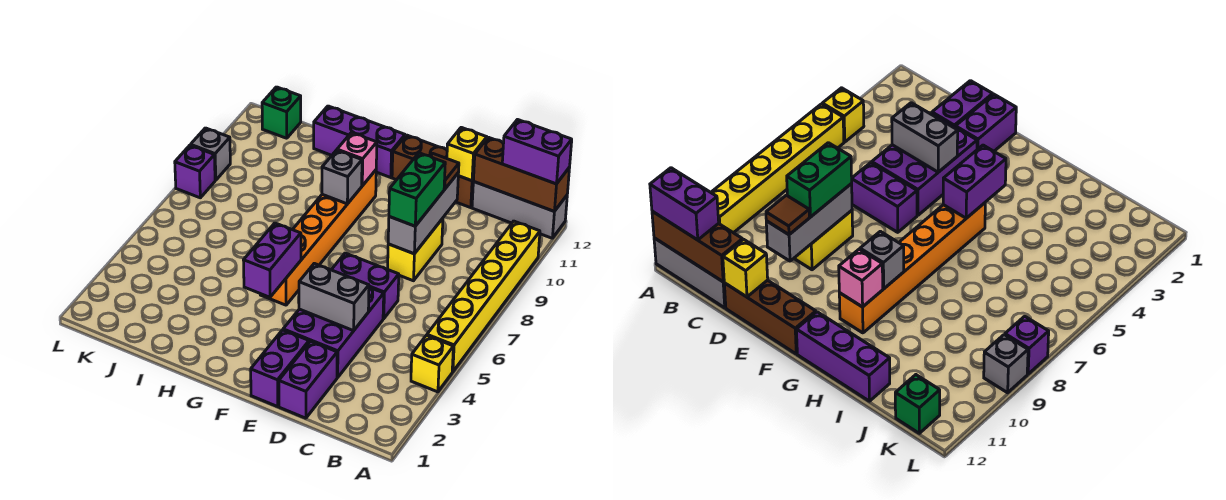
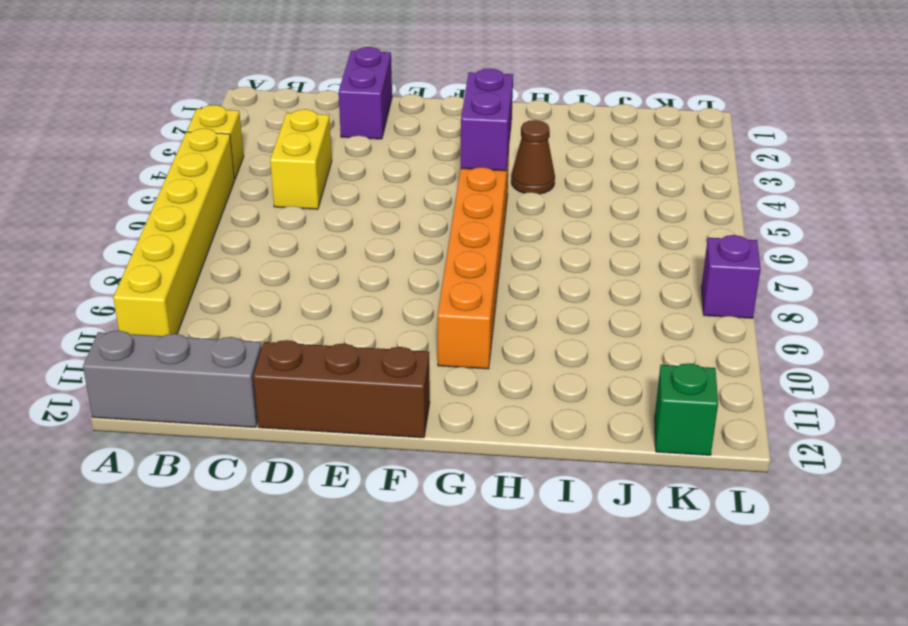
yellow 1x2 brick [270,109,332,209] -> yellow 1x2 brick moved to [388,218,443,281]
brown 1x1 cone [511,120,555,194] -> none
none -> purple 2x3 brick [283,287,384,378]
none -> purple 1x2 brick [332,253,399,319]
none -> purple 1x2 brick [251,330,309,407]

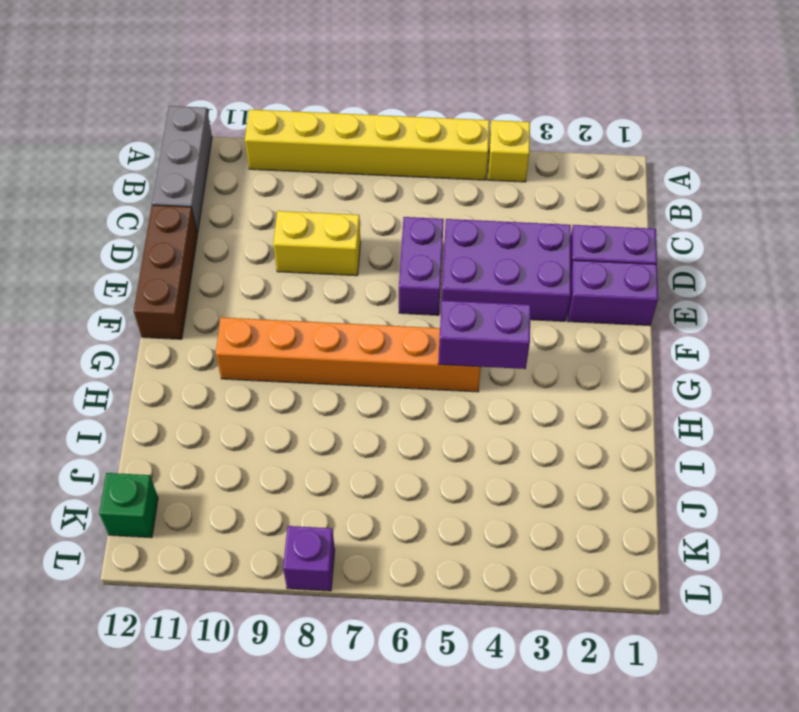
none -> purple 1x3 brick [314,106,405,177]
none -> grey 1x1 brick [191,128,230,180]
none -> brown 1x3 brick [473,137,570,211]

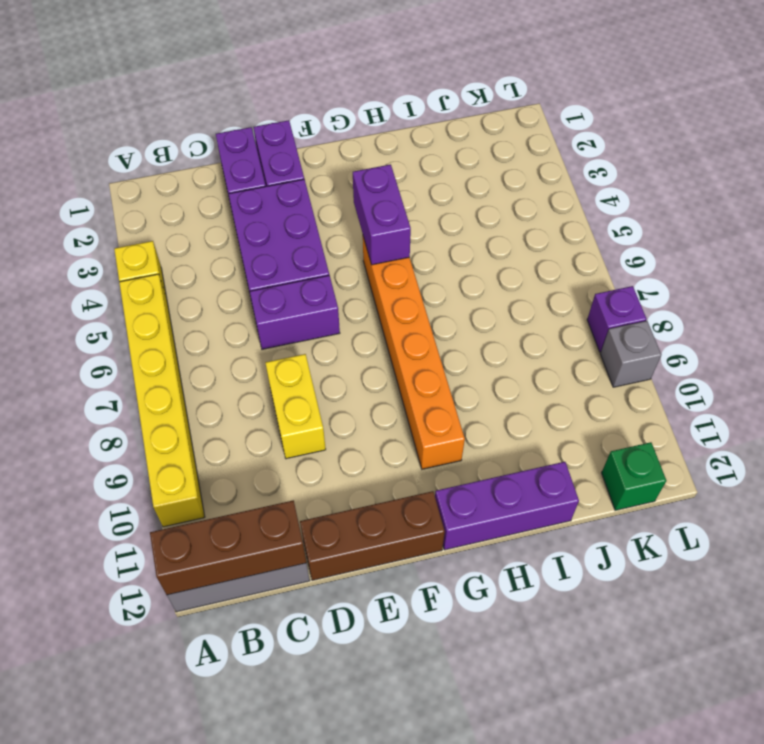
none -> grey 1x2 brick [299,263,369,331]
none -> grey 1x3 brick [388,173,458,254]
none -> yellow 1x1 brick [447,127,487,181]

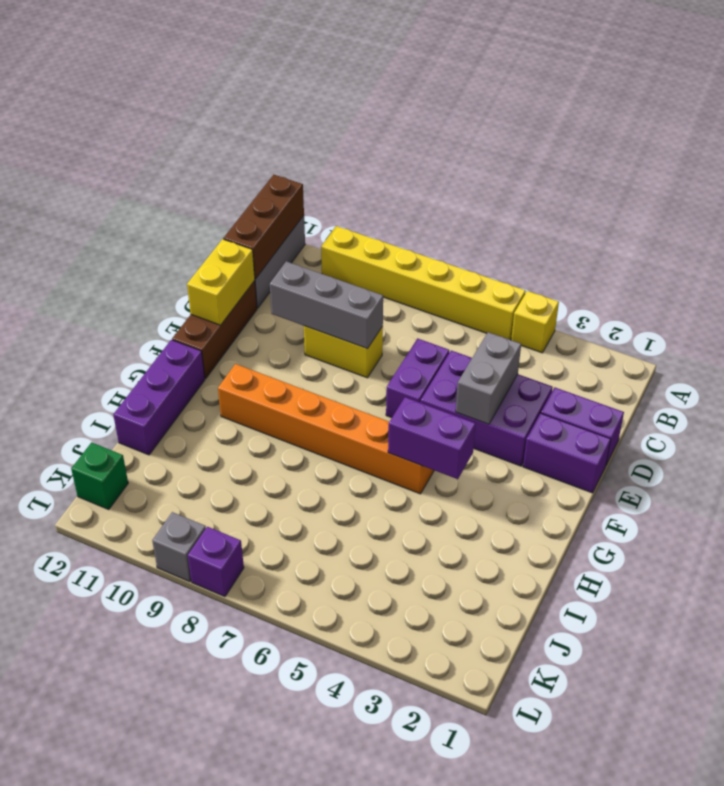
yellow 1x2 brick [187,239,255,325] -> yellow 1x1 brick [447,127,487,181]
none -> grey 1x1 brick [322,150,362,204]
none -> pink 1x1 brick [337,133,377,186]
none -> purple 1x2 brick [502,120,572,184]

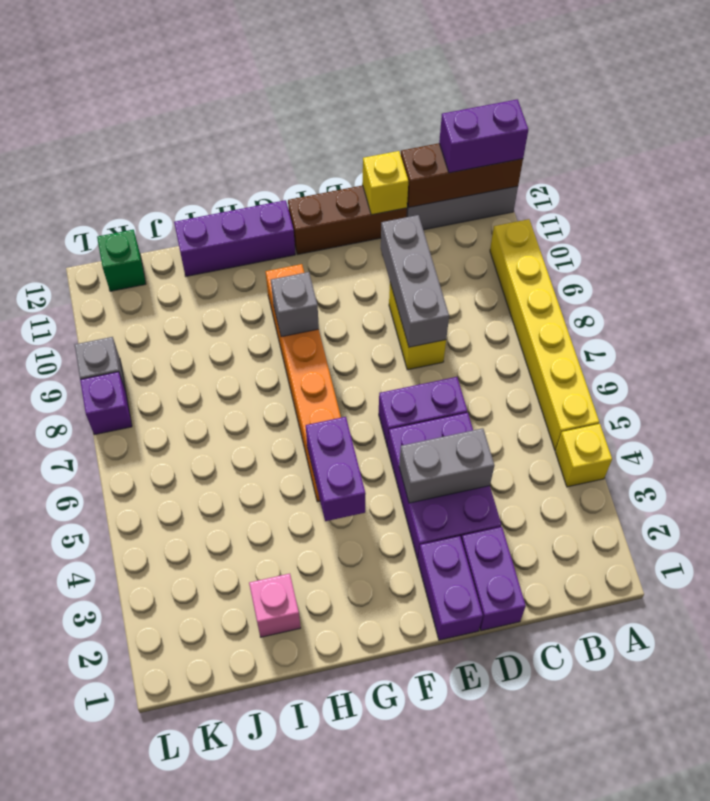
pink 1x1 brick [249,574,301,637] -> pink 1x1 brick moved to [337,133,377,186]
none -> green 1x2 brick [389,153,445,226]
none -> brown 1x1 tile [431,154,459,189]

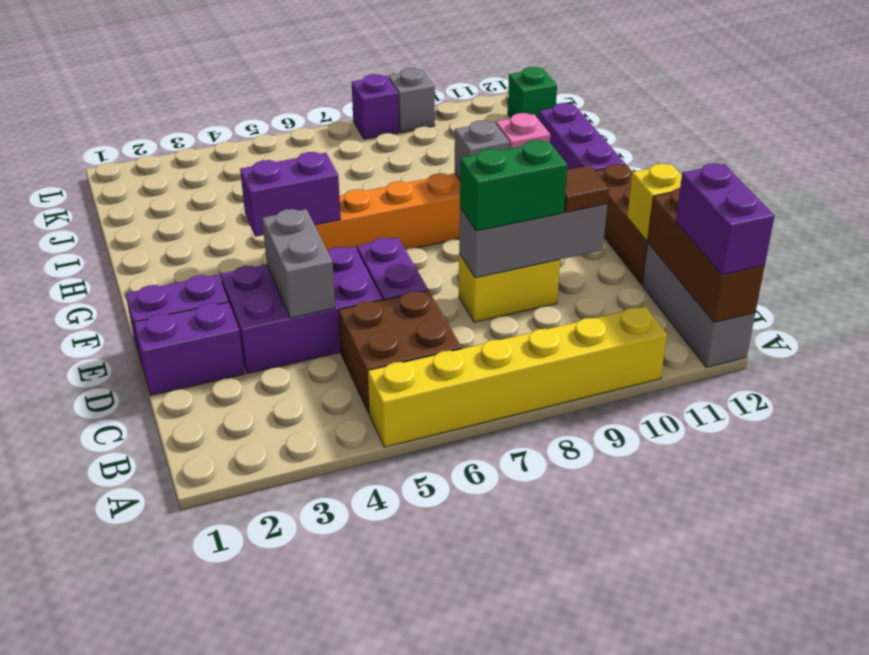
brown 2x2 brick [338,290,462,413] -> none
none -> yellow 1x1 brick [411,335,453,392]

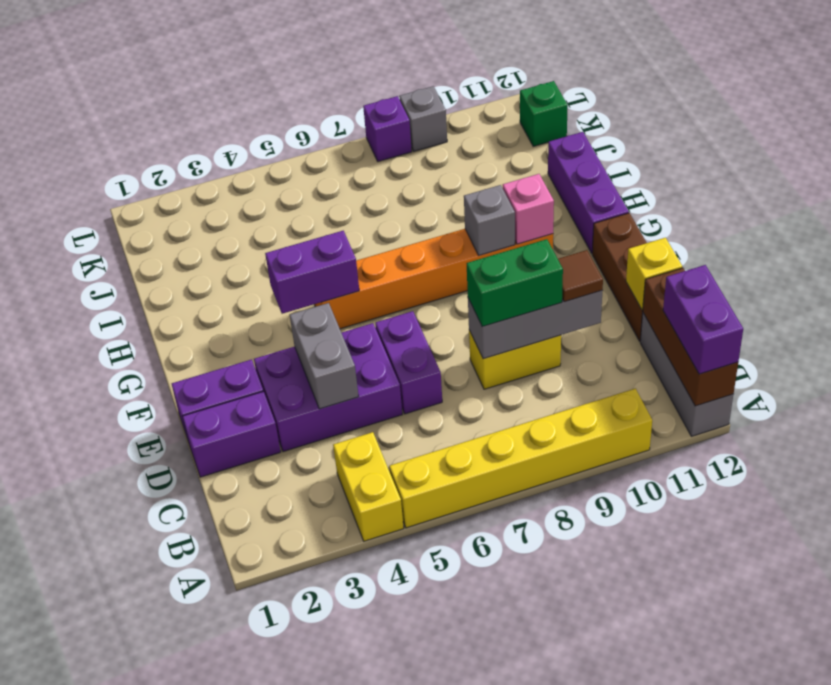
yellow 1x2 brick [333,432,404,541] -> yellow 1x1 brick [411,335,453,392]

